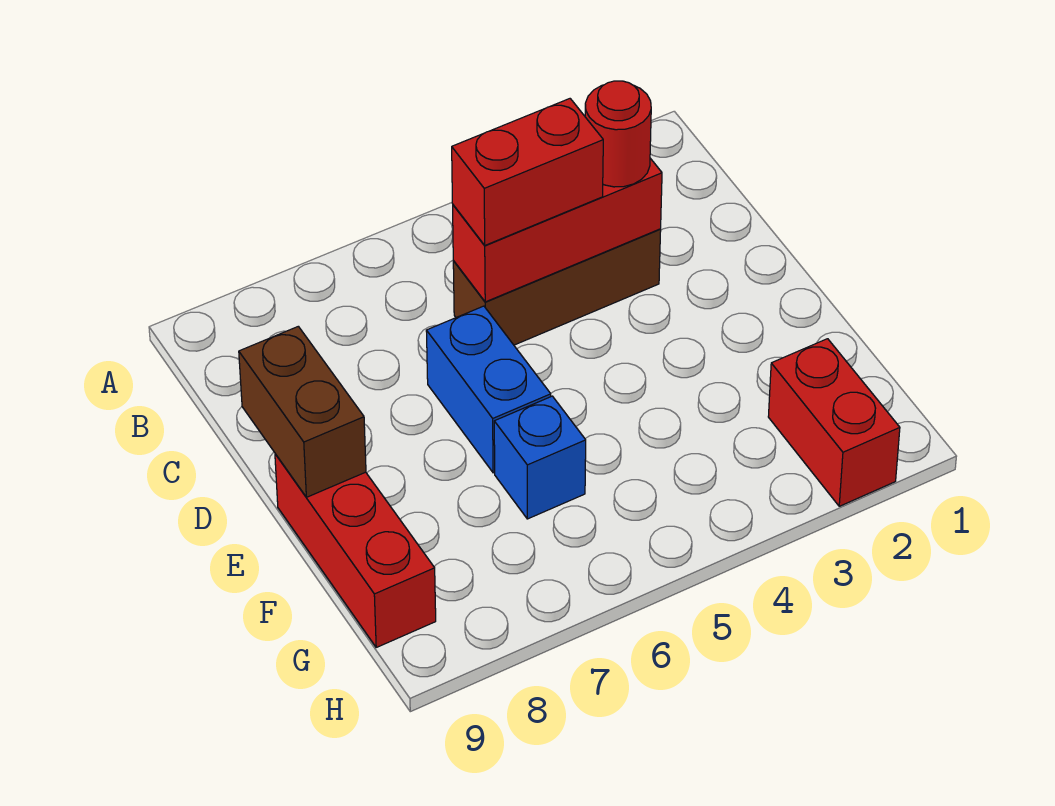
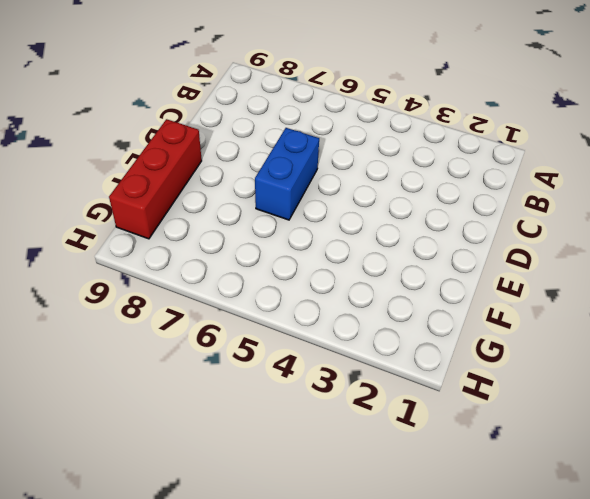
none -> brown 1x3 brick [453,229,661,345]
none -> blue 1x1 brick [494,396,586,519]

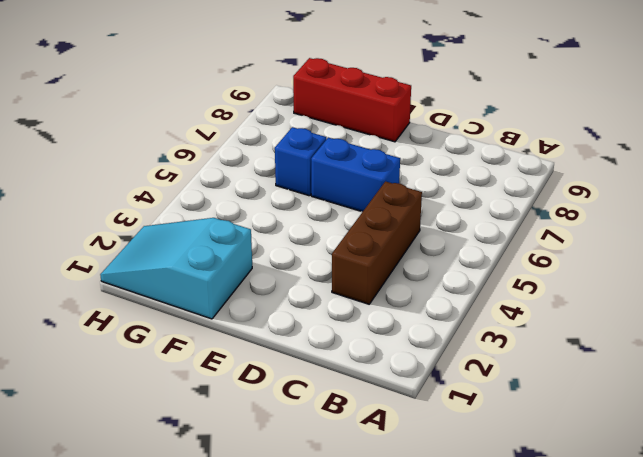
cyan 2x3 slope [100,218,252,319] -> red 1x2 brick [768,339,900,506]
none -> red 1x3 brick [453,158,662,302]
none -> brown 1x2 brick [239,326,366,497]

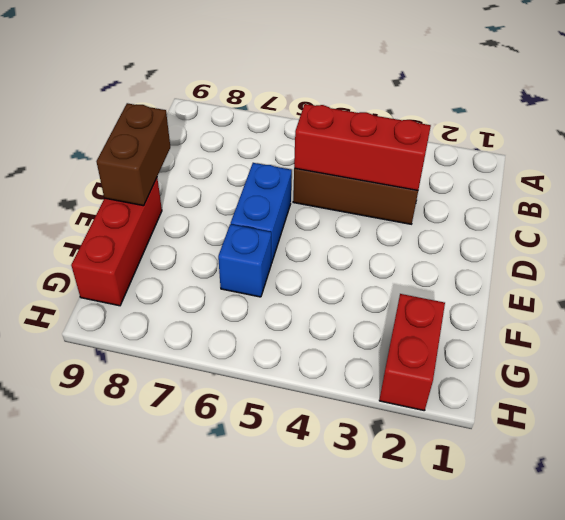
none -> red 1x1 round brick [585,81,651,187]
none -> red 1x2 brick [452,99,603,245]

